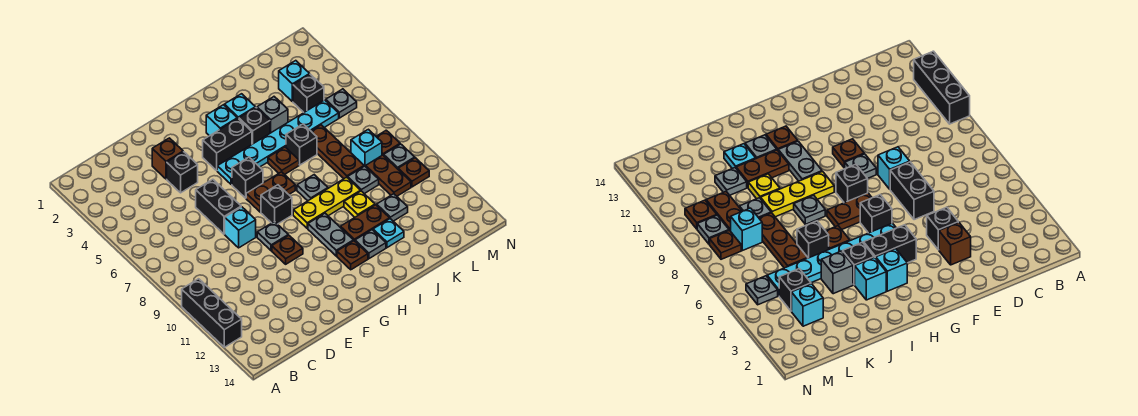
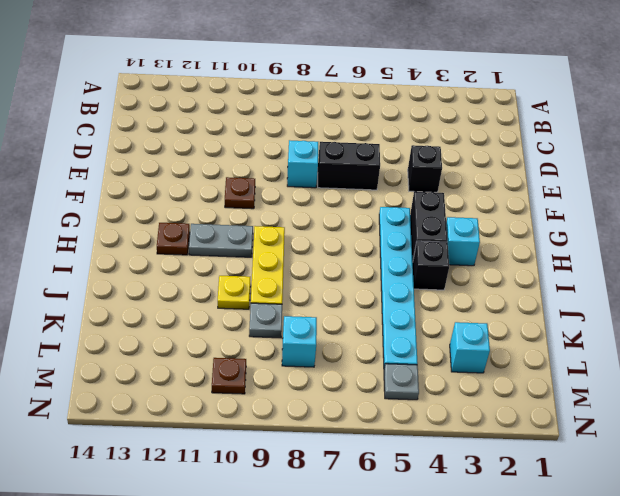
none -> black 1x3 brick [182,279,242,347]
none -> brown 1x1 brick [152,138,183,179]
none -> grey 1x1 plate [257,221,288,251]
none -> black 1x1 brick [232,157,263,198]

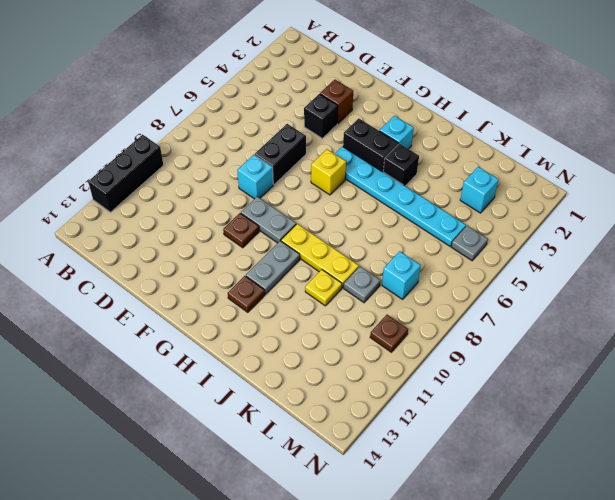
grey 1x2 plate [241,197,296,243] -> grey 1x1 plate [257,221,288,251]
yellow 1x1 brick [311,149,346,195] -> black 1x1 brick [232,157,263,198]
none -> brown 1x2 plate [246,172,295,212]
none -> black 1x1 brick [261,185,292,224]
none -> cyan 1x1 brick [224,94,255,119]
none -> brown 1x1 plate [268,147,299,174]

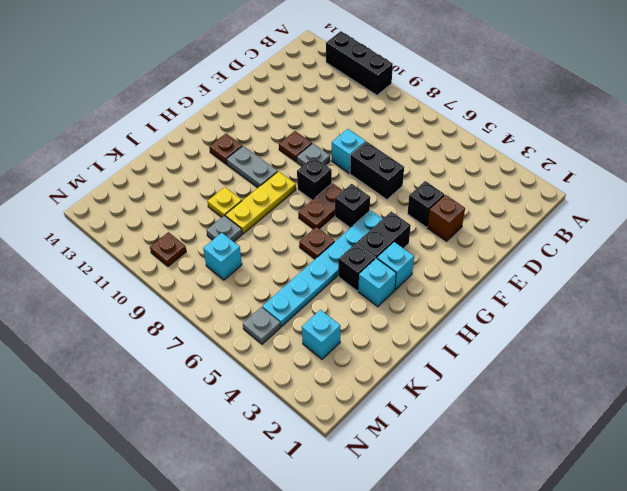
none -> grey 1x1 plate [297,175,328,201]
none -> brown 1x2 plate [341,205,390,241]
none -> grey 1x1 plate [355,230,386,259]
none -> grey 1x1 brick [257,97,288,133]

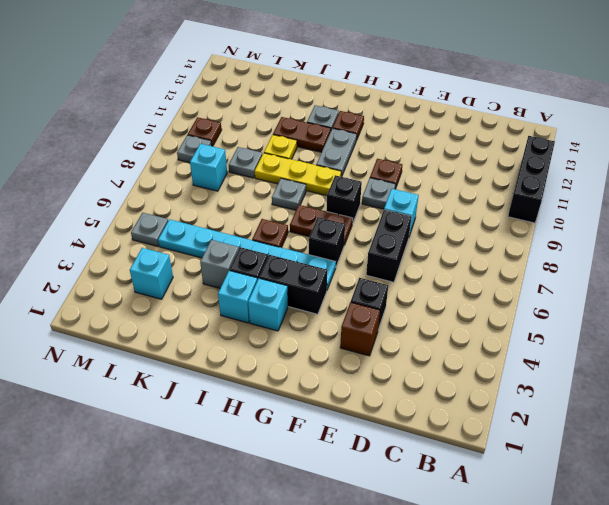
none -> black 1x1 brick [286,124,317,165]
none -> cyan 1x1 plate [373,219,404,248]
none -> brown 1x3 plate [311,125,364,179]
none -> grey 1x1 plate [377,194,408,221]

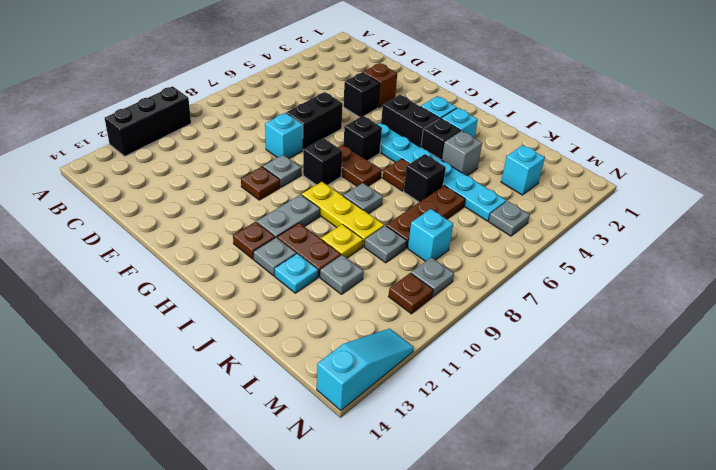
cyan 1x3 slope [317,329,414,411] -> none
none -> black 1x1 brick [293,74,324,112]
none -> brown 1x2 plate [366,155,411,196]
none -> brown 1x1 plate [376,130,400,156]

